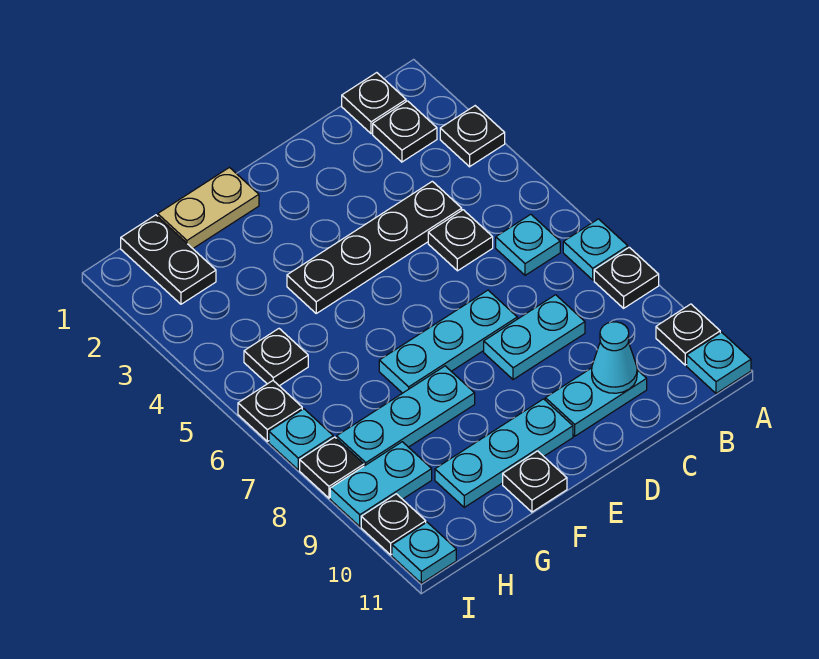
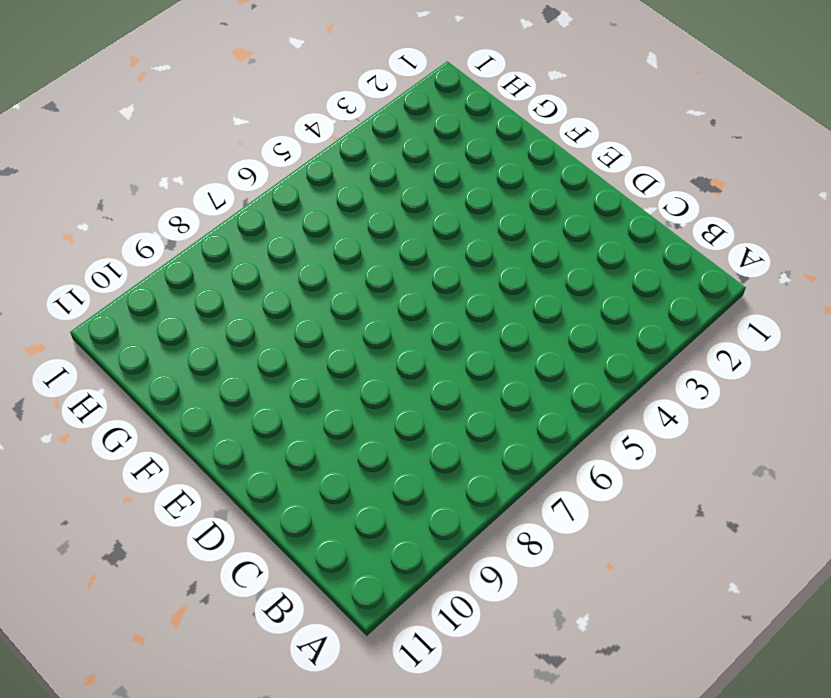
none -> black 1x1 plate [440,106,505,167]
none -> cyan 1x1 plate [563,219,628,280]
none -> black 1x1 plate [594,247,659,308]

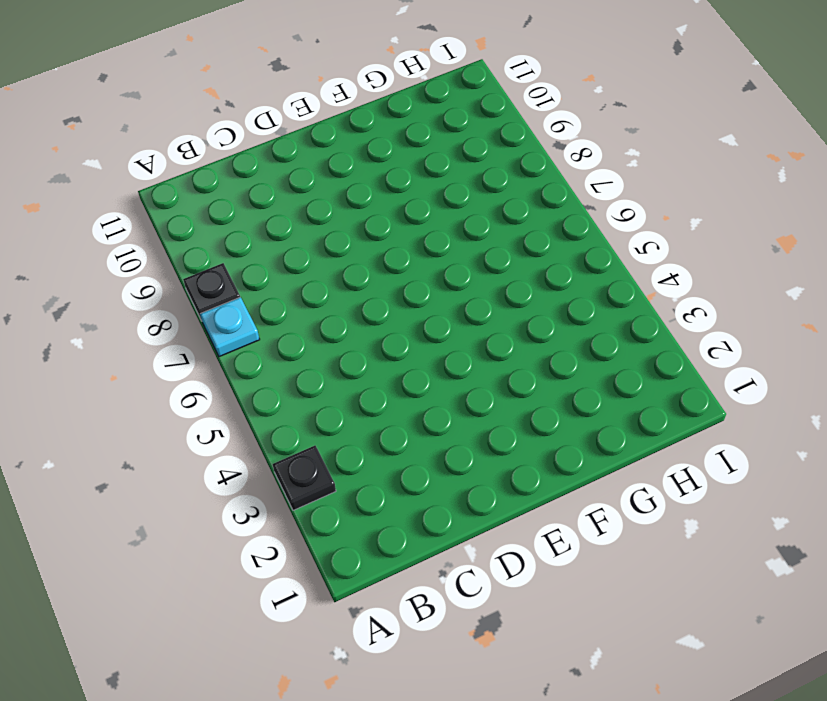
none -> black 1x1 plate [656,304,720,365]
none -> cyan 1x1 plate [687,332,751,393]
none -> black 1x1 plate [342,73,406,134]

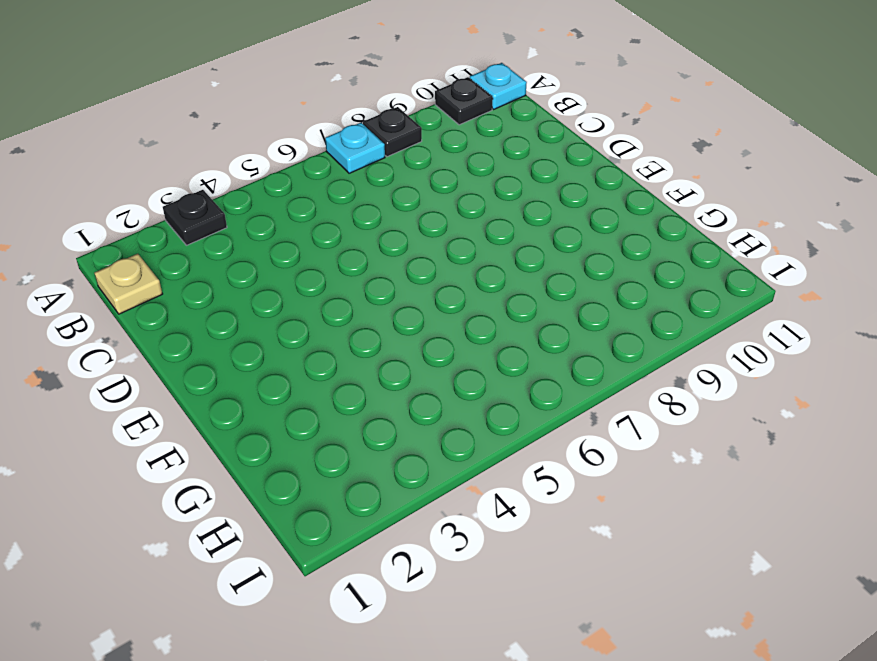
tan 1x1 plate [95,254,162,314] -> black 1x1 plate [342,73,406,134]
none -> black 1x1 plate [373,101,437,162]
none -> cyan 1x1 plate [496,214,560,275]
none -> black 1x4 plate [287,181,462,313]

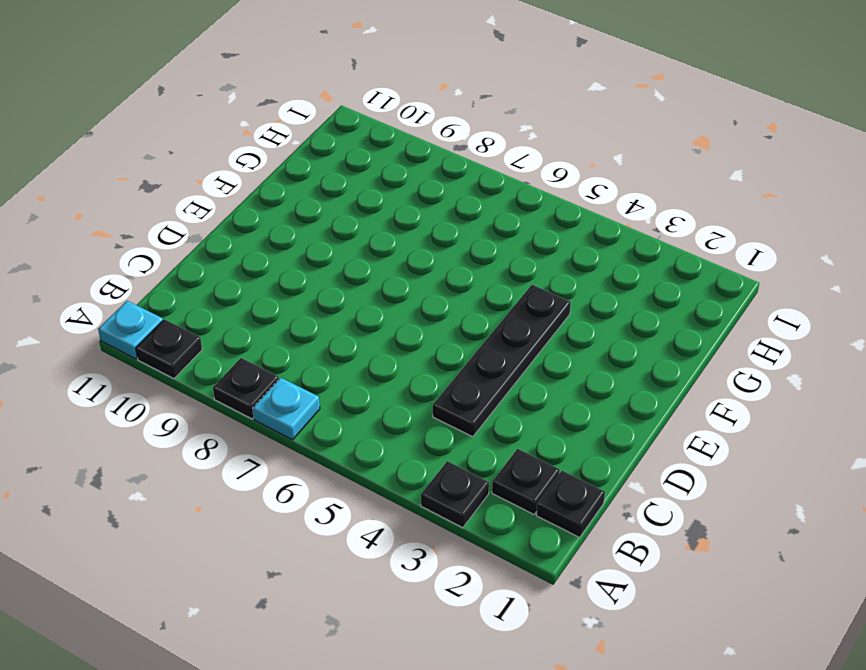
none -> cyan 1x1 plate [496,214,560,275]
none -> black 1x1 plate [428,210,493,271]
none -> cyan 1x2 plate [484,295,585,380]

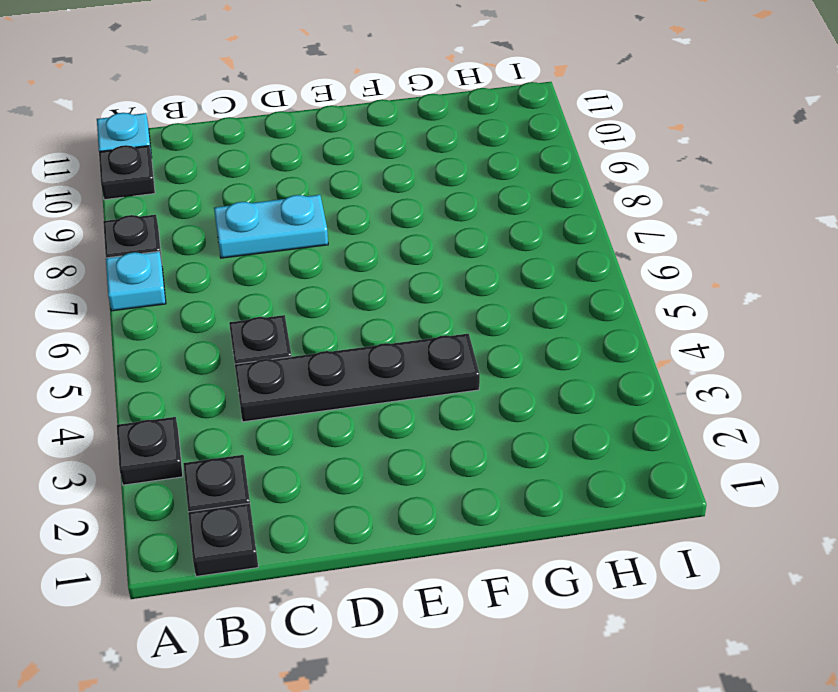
none -> cyan 1x1 plate [496,214,560,275]
none -> cyan 1x2 plate [545,368,647,436]
none -> cyan 1x3 plate [379,290,517,393]

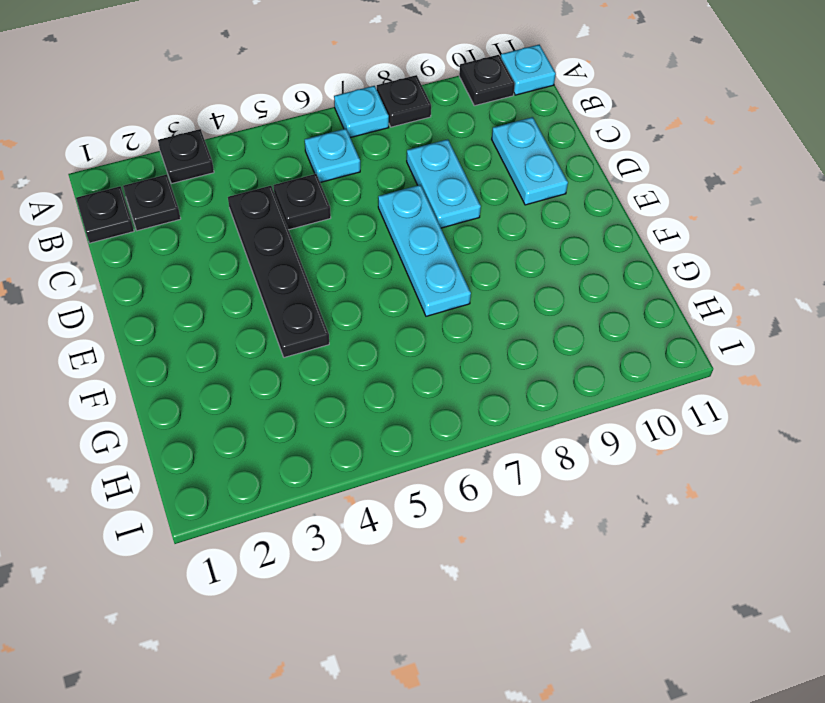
none -> cyan 1x3 plate [435,399,573,507]
none -> tan 1x2 plate [158,168,259,248]
none -> cyan 1x3 plate [336,366,475,466]

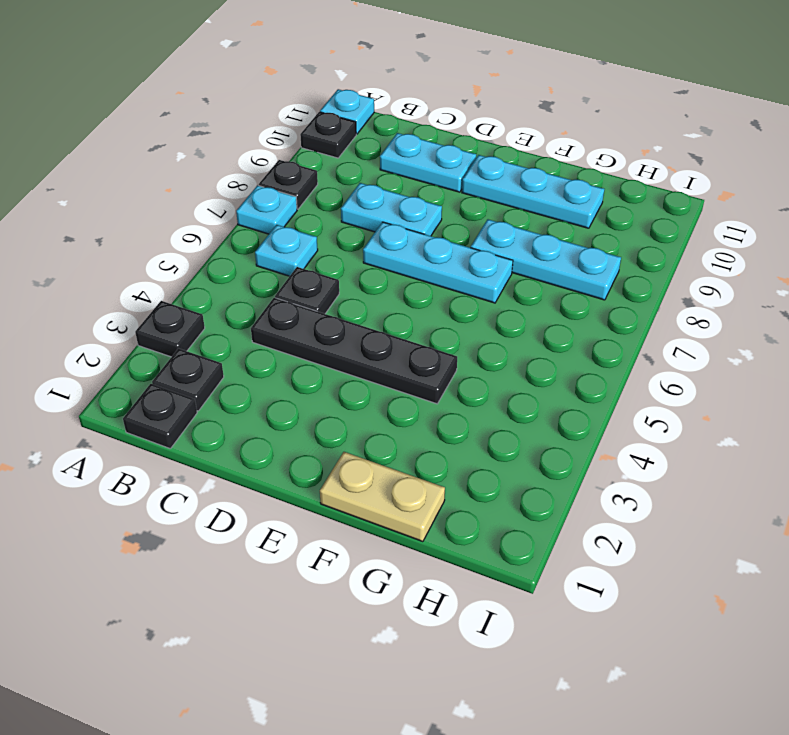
none -> black 1x1 plate [503,451,567,512]
none -> black 1x2 plate [121,215,216,304]
none -> black 1x1 plate [244,329,308,386]

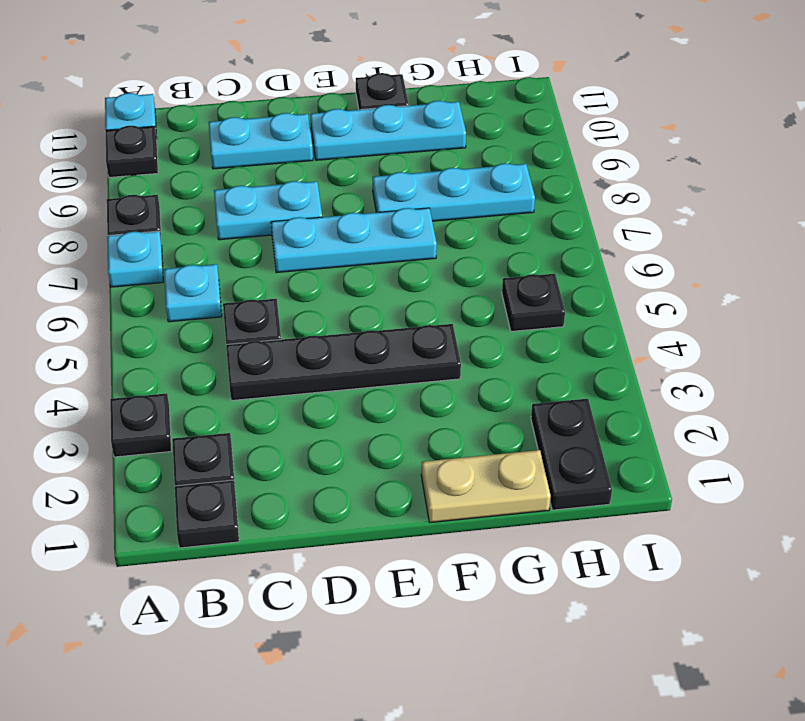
none -> cyan 1x2 plate [330,442,432,526]
none -> black 1x1 plate [238,381,302,441]
none -> cyan 1x1 plate [269,409,333,470]

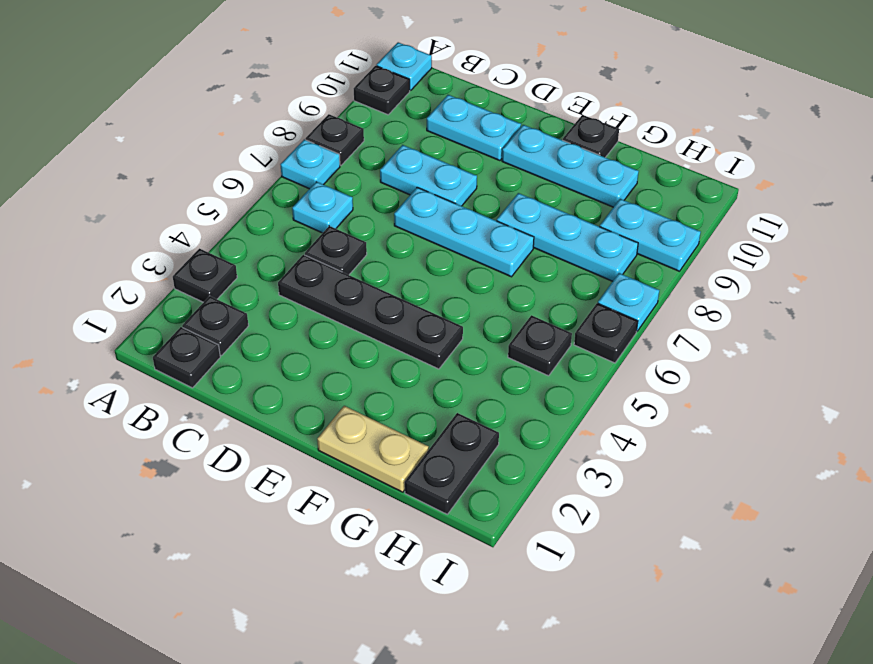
none -> black 1x1 plate [300,437,364,498]
none -> black 1x1 plate [361,494,426,555]
none -> cyan 1x1 plate [392,522,456,583]

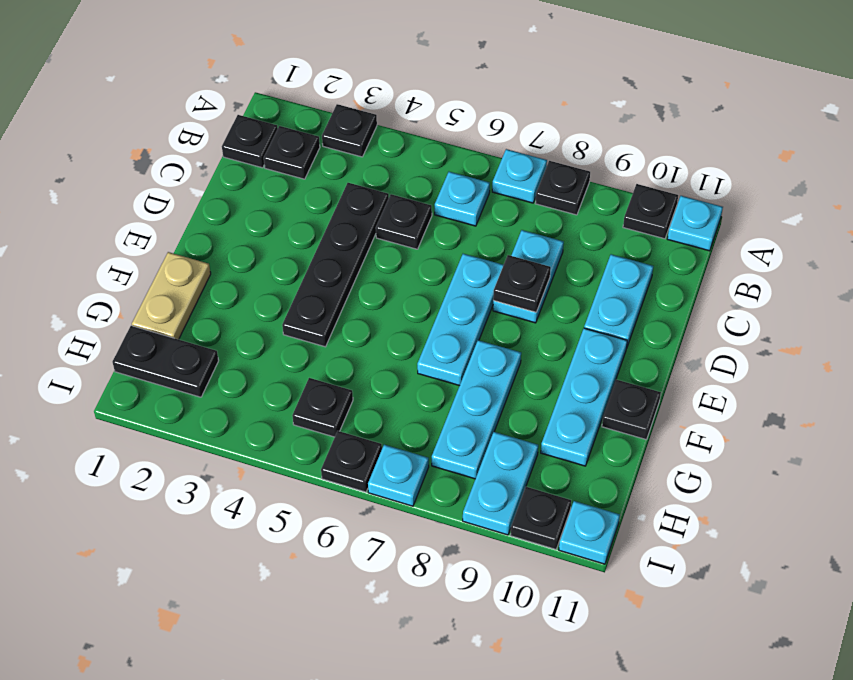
black 1x1 plate [493,255,551,312] -> black 1x1 plate moved to [300,437,364,498]
none -> cyan 1x1 cone [592,322,637,393]

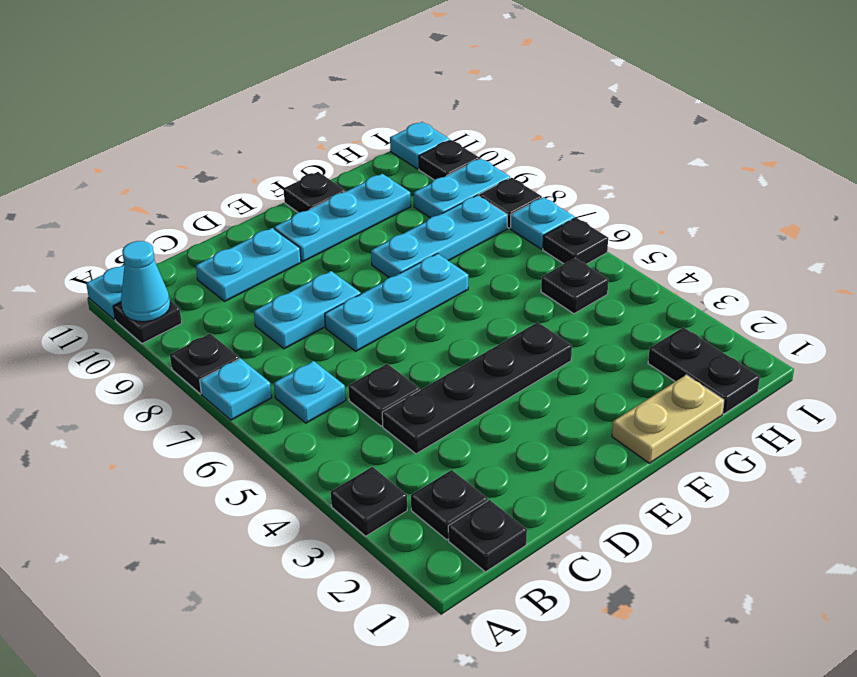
cyan 1x1 cone [121,241,170,322] -> cyan 1x1 cone moved to [592,322,637,393]

